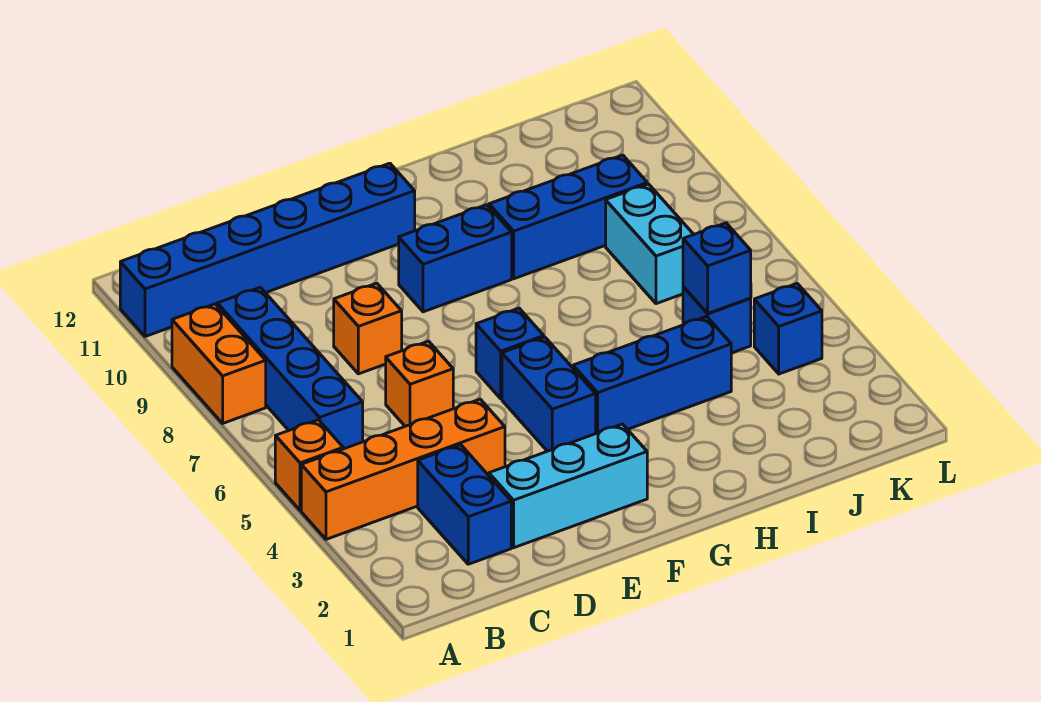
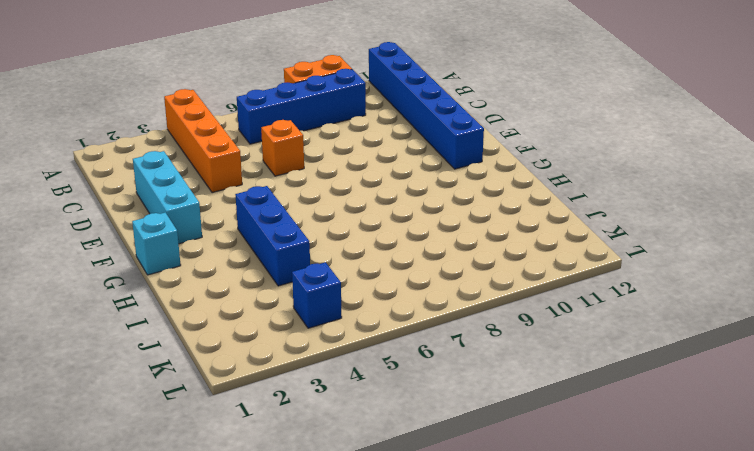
cyan 1x1 brick [132,212,181,275] -> none
none -> orange 1x1 brick [275,420,343,510]
none -> blue 1x2 brick [418,445,511,564]
none -> orange 1x1 brick [334,283,402,374]

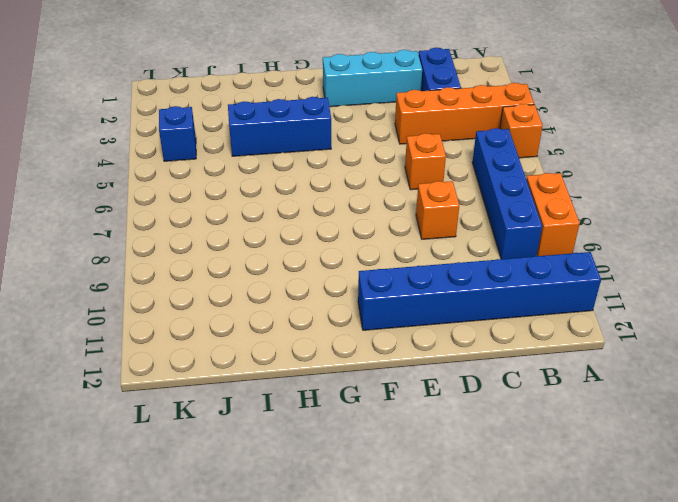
none -> blue 1x2 brick [502,337,596,451]
none -> blue 1x1 brick [476,308,544,399]
none -> blue 1x2 brick [399,205,512,312]

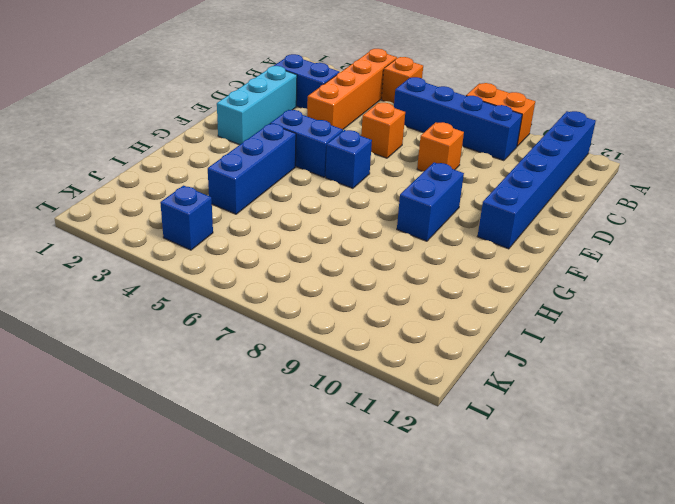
none -> blue 1x3 brick [489,155,647,279]
none -> blue 1x1 brick [683,287,751,353]
none -> cyan 1x2 brick [606,184,694,304]

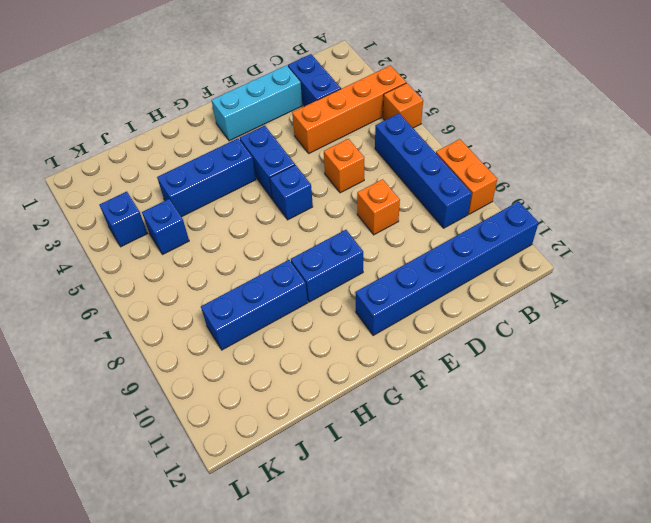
none -> cyan 1x2 brick [606,184,694,304]
none -> blue 1x1 brick [683,223,751,313]

